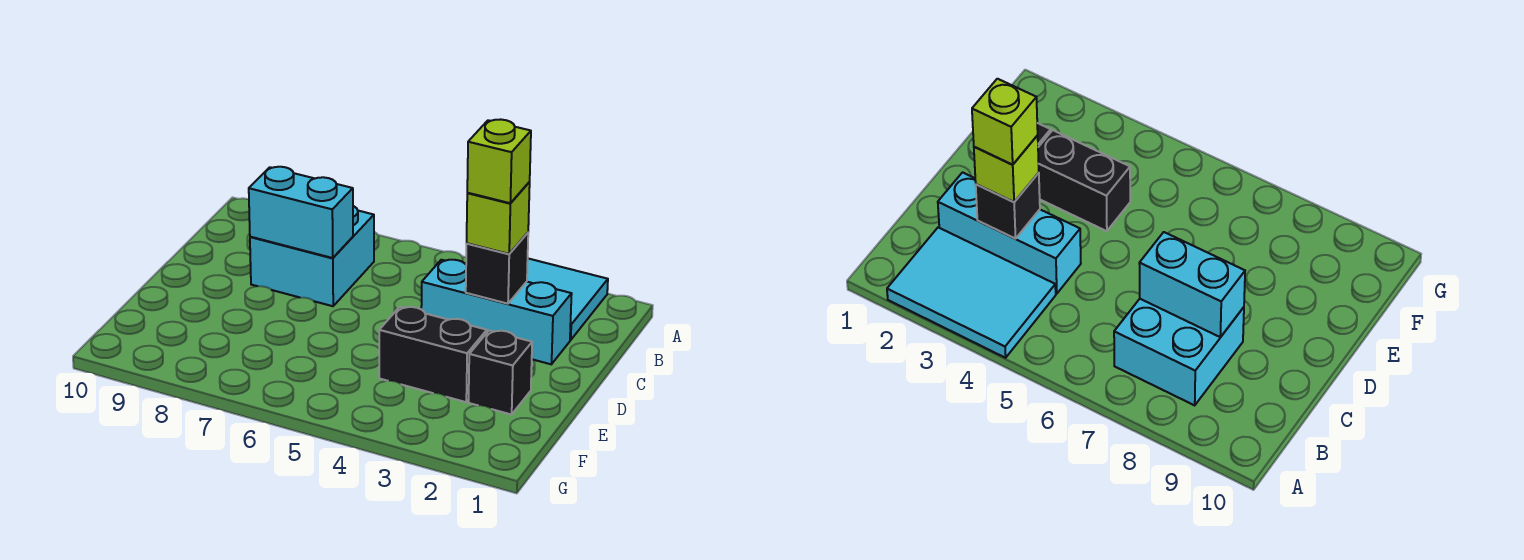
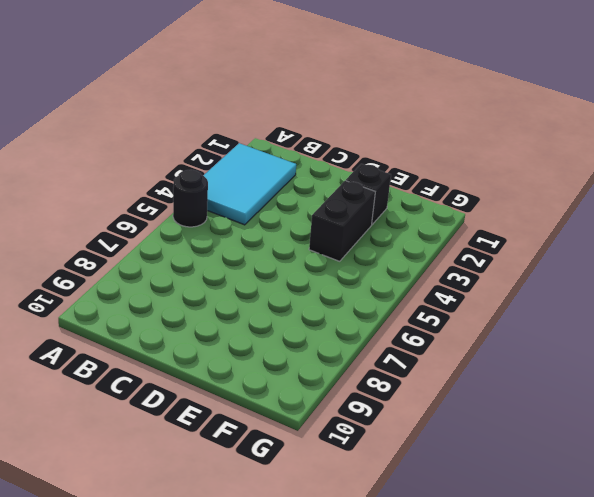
black 1x1 round brick [173,170,208,227] -> none
none -> cyan 2x2 brick [250,206,374,306]
none -> cyan 1x3 brick [421,260,572,364]

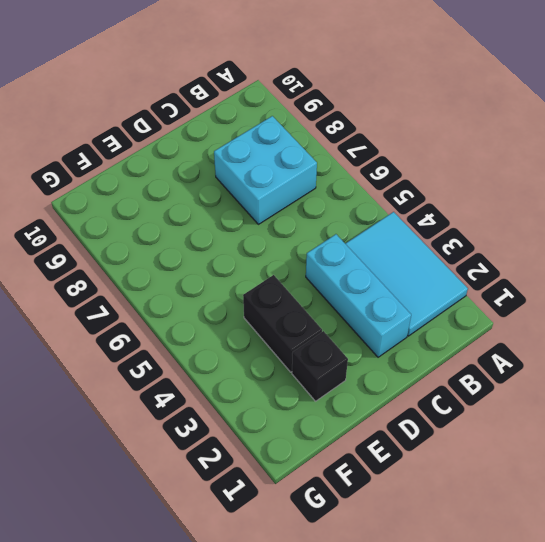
none -> black 1x1 brick [466,233,528,304]
none -> cyan 1x2 brick [249,167,353,258]

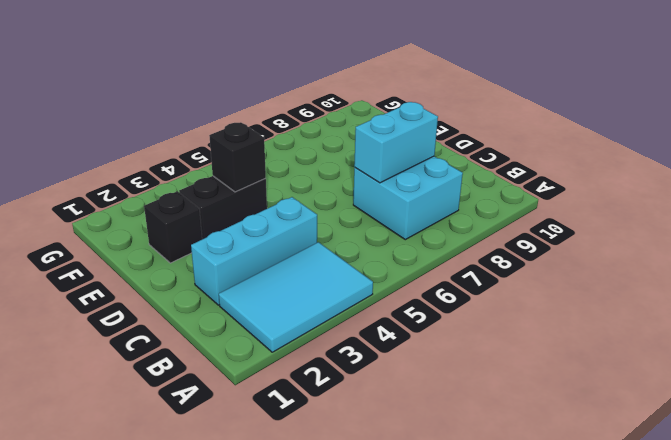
black 1x1 brick [209,123,266,192] -> black 1x1 brick moved to [466,233,528,304]
none -> lime 1x1 brick [467,182,530,254]
none -> lime 1x1 brick [467,119,531,203]

